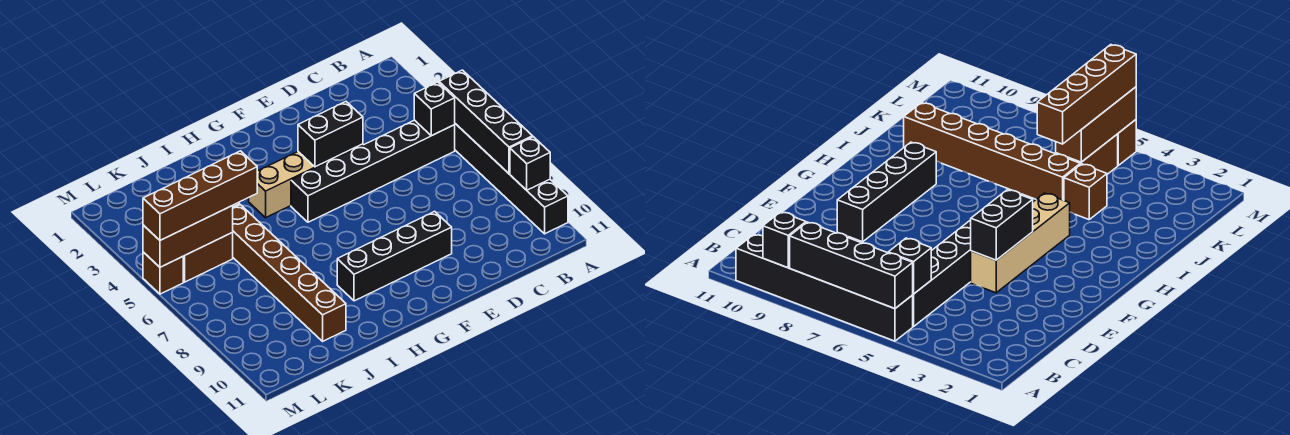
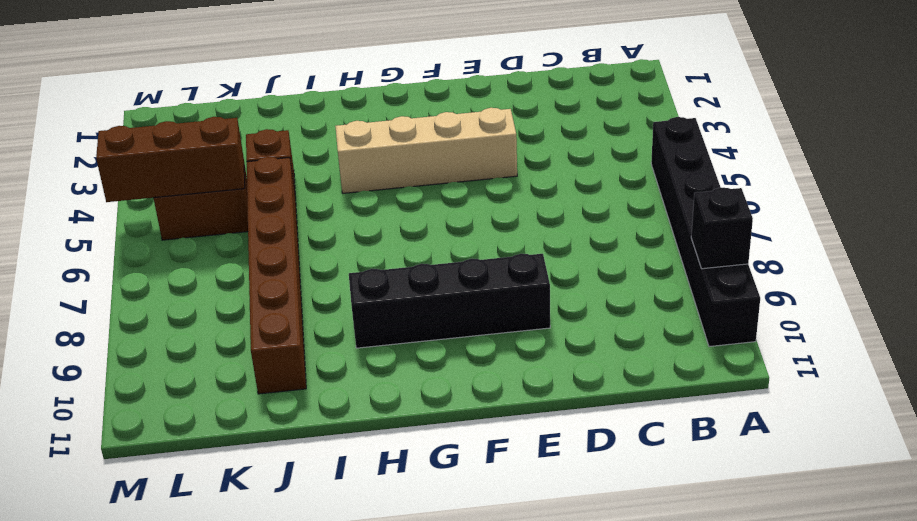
none -> black 1x6 brick [291,120,455,222]
none -> brown 1x1 brick [143,252,183,294]
none -> black 1x4 brick [439,70,533,174]

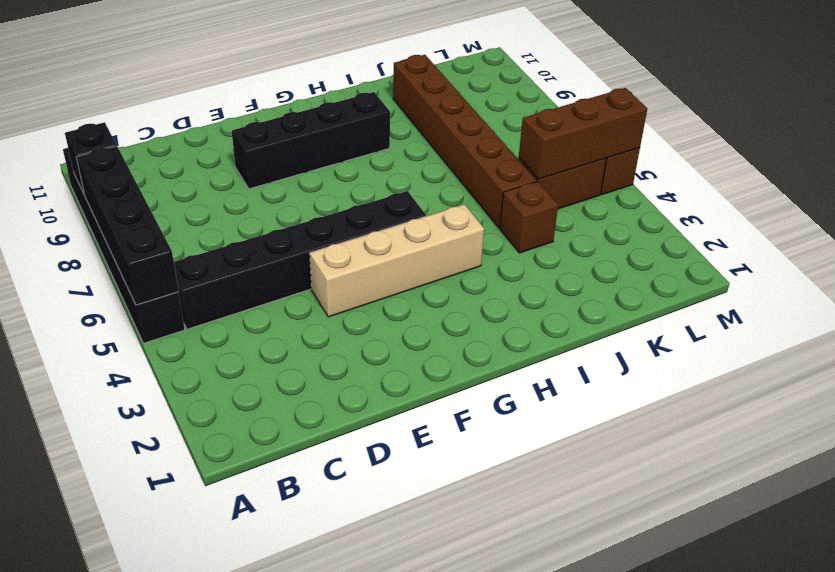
none -> black 1x1 brick [414,82,455,136]
none -> black 1x2 brick [298,102,363,167]
none -> brown 1x4 brick [143,151,257,240]

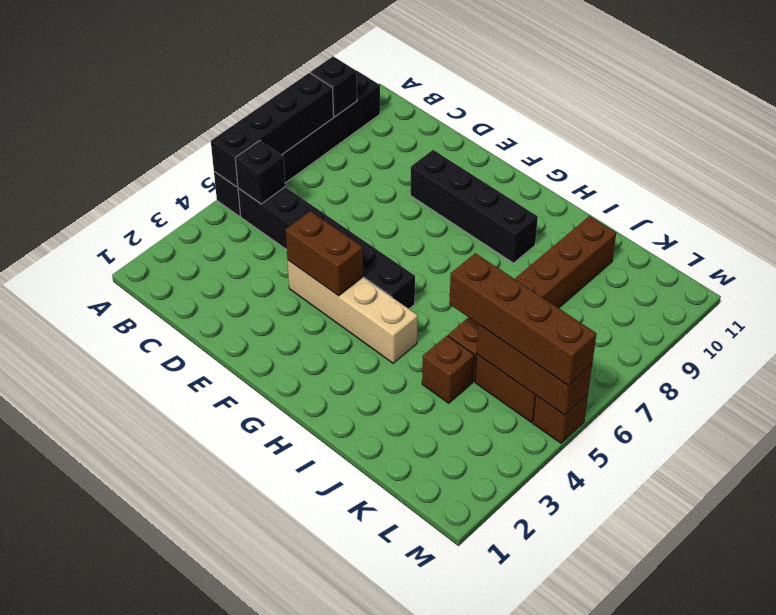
brown 1x2 brick [286,211,363,296] -> black 1x2 brick [298,102,363,167]

